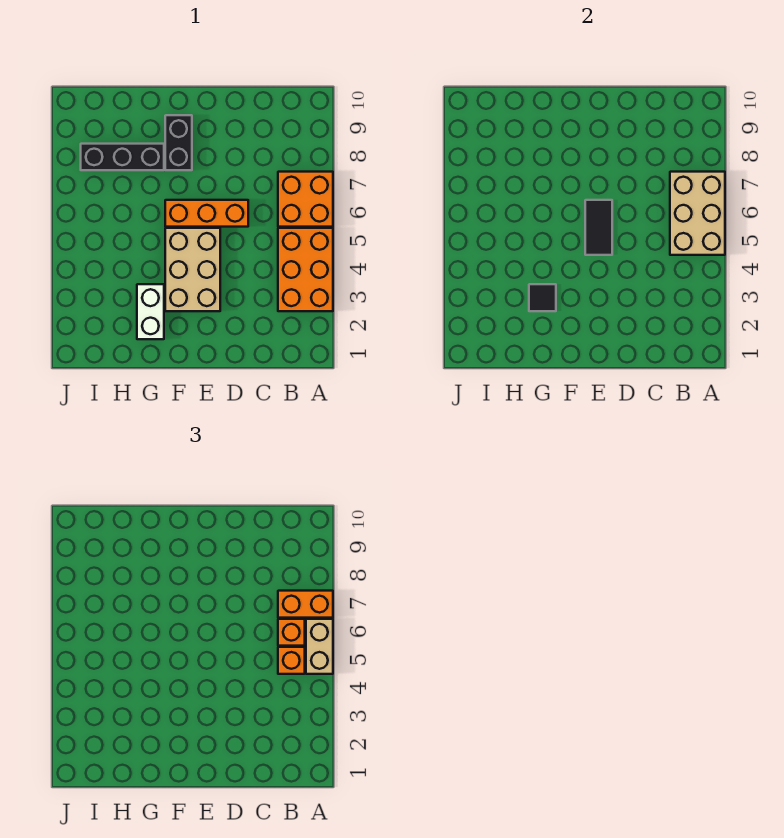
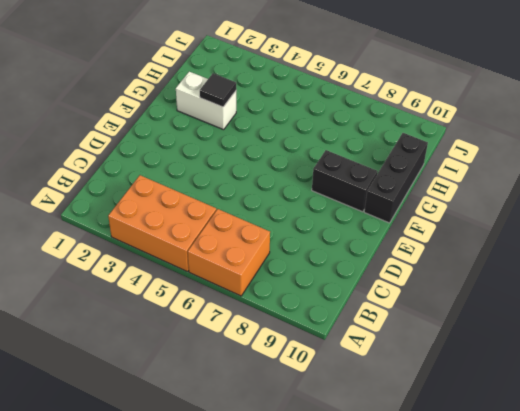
black 1x3 brick [364,133,428,223] -> black 1x3 brick moved to [81,144,164,170]
none -> orange 1x3 brick [165,200,248,227]
none -> tan 2x3 brick [165,228,220,311]
none -> tan 2x3 brick [670,172,725,255]

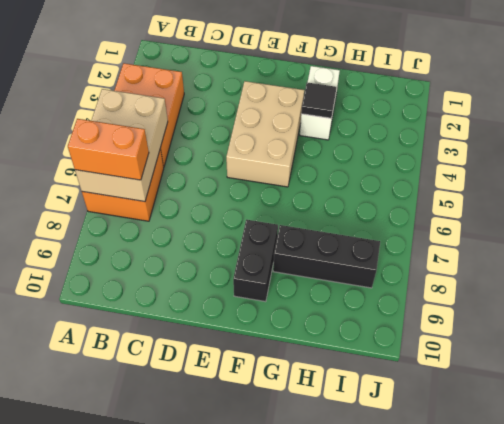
none -> orange 1x3 brick [165,200,248,227]
none -> black 1x2 tile [585,200,612,255]
none -> tan 1x2 brick [306,619,333,674]

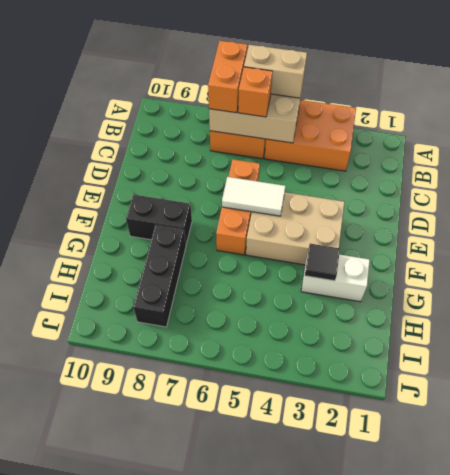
white 1x2 tile [222,177,285,216] -> black 1x2 tile [585,200,612,255]
none -> orange 1x1 brick [278,647,305,674]

